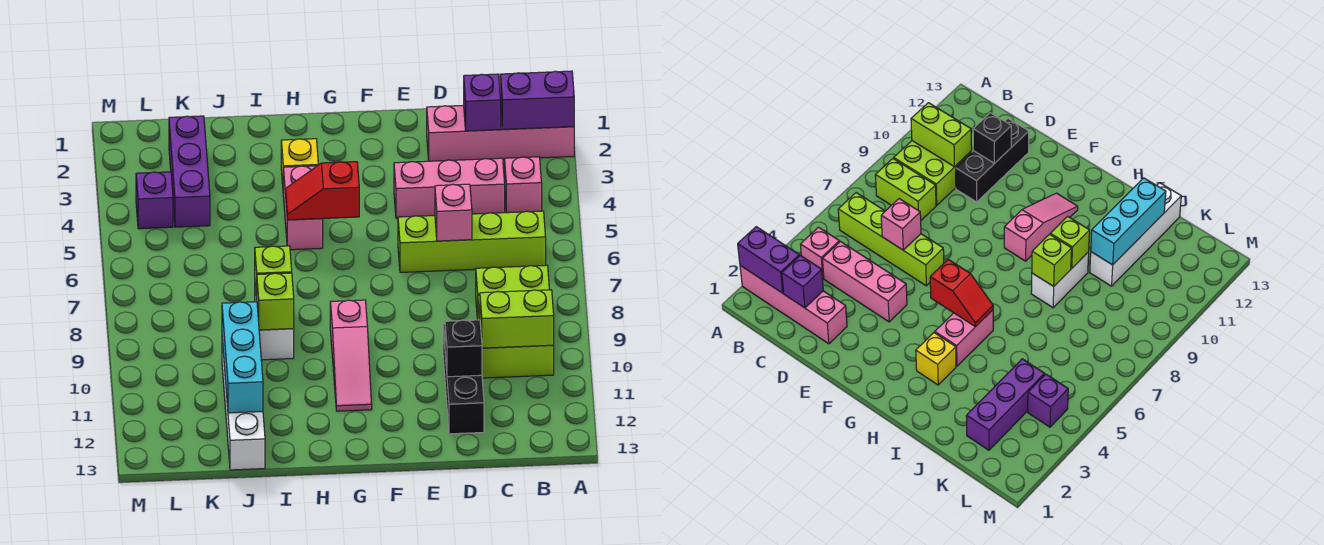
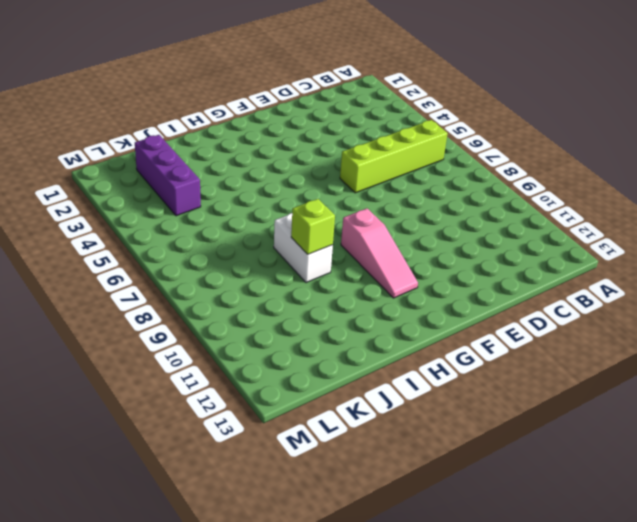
none -> pink 1x4 brick [427,105,574,161]
none -> pink 1x1 brick [505,157,542,213]
none -> lime 1x2 brick [476,265,550,320]

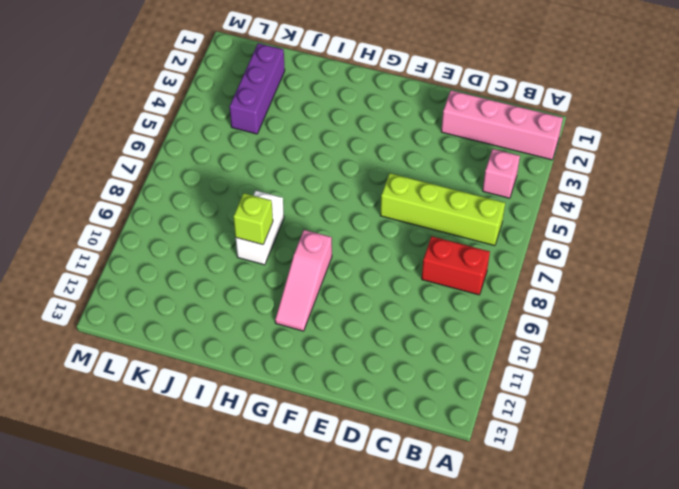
red 1x2 brick [422,236,490,295] -> lime 1x2 brick [476,265,550,320]
none -> lime 2x2 brick [478,295,554,378]
none -> pink 1x3 brick [394,158,505,218]
none -> black 1x3 brick [443,324,484,434]

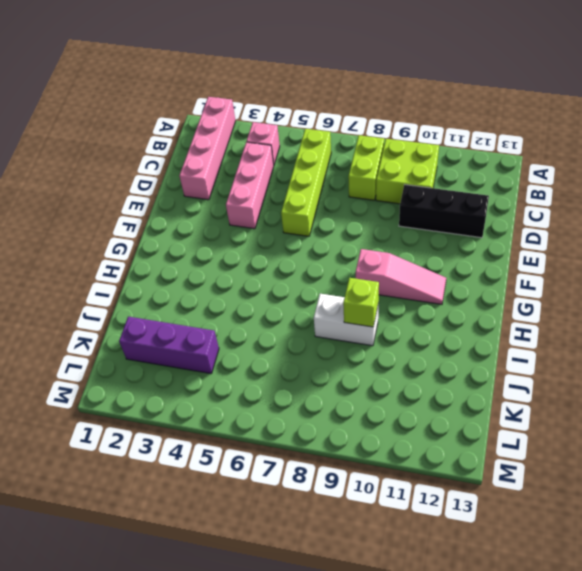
none -> yellow 1x1 brick [281,139,318,184]
none -> pink 1x2 brick [283,166,323,250]
none -> white 1x4 brick [222,340,265,470]

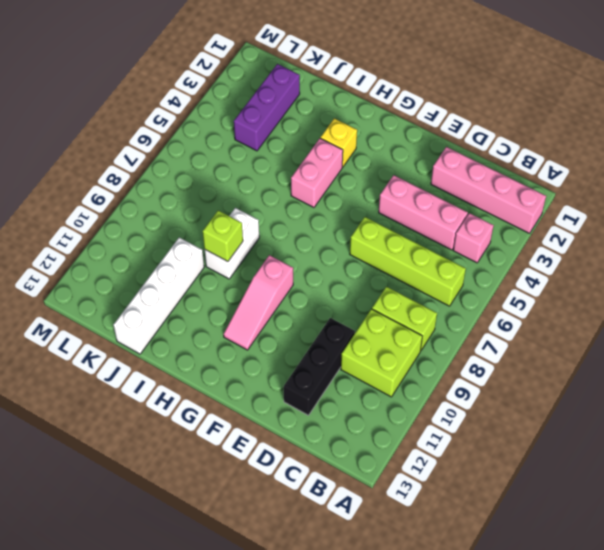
none -> purple 1x1 brick [136,172,173,229]
none -> purple 1x2 brick [500,71,574,129]
none -> lime 1x2 brick [480,290,554,348]

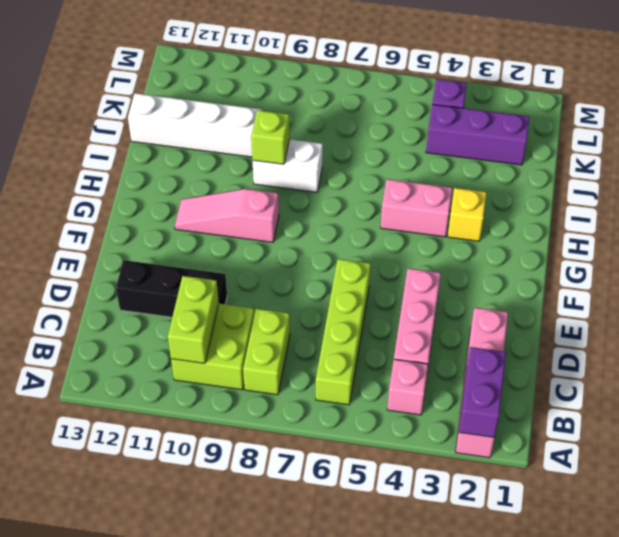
none -> purple 1x1 brick [464,74,501,131]
none -> pink 1x1 brick [435,184,472,241]
none -> black 1x1 brick [445,320,482,377]

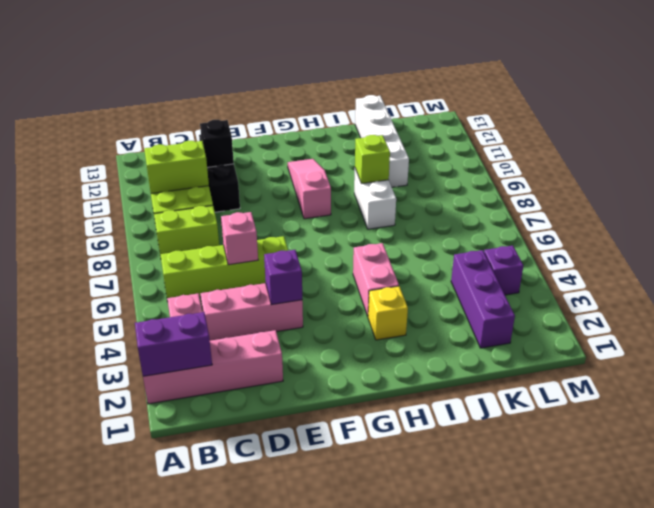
purple 1x1 brick [264,250,302,305] -> purple 1x1 brick moved to [464,74,501,131]
none -> red 1x2 slope [286,162,359,220]
none -> lime 1x1 brick [255,246,292,300]
none -> cyan 1x3 brick [222,302,263,413]

